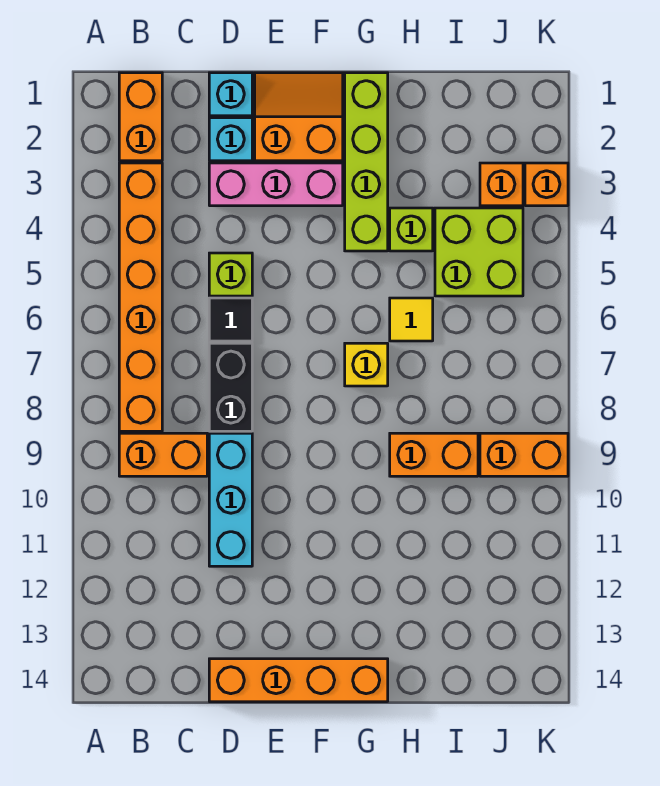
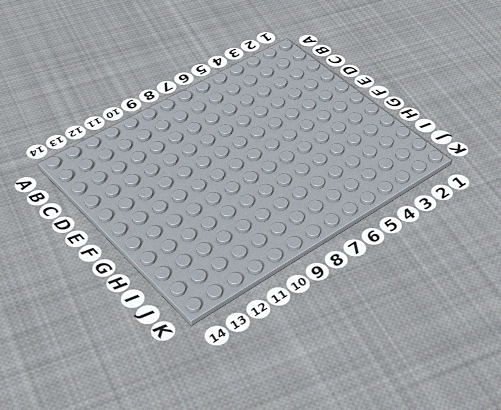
none -> orange 1x2 brick [119,73,162,161]
none -> orange 1x6 brick [119,163,162,431]
none -> orange 1x2 brick [119,433,207,476]

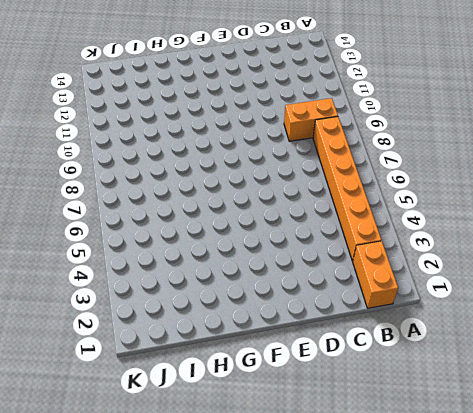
none -> cyan 1x1 brick [209,73,252,116]
none -> cyan 1x1 brick [209,118,252,161]
none -> pink 1x3 brick [209,163,343,206]

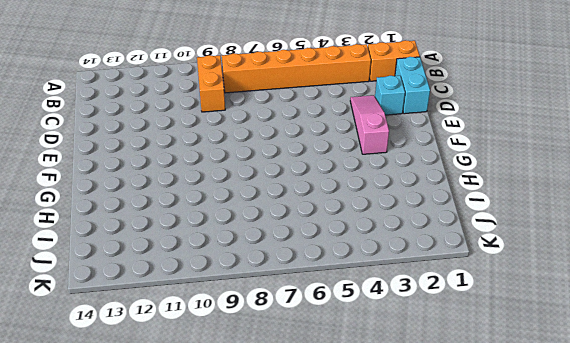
cyan 1x2 brick [395,57,430,114] -> cyan 1x1 brick [209,73,252,116]
pink 1x3 slope [350,95,389,154] -> pink 1x3 brick [209,163,343,206]
none -> lime 1x1 brick [209,253,252,296]
none -> black 1x1 tile [209,298,252,341]
none -> black 1x2 brick [209,343,252,431]

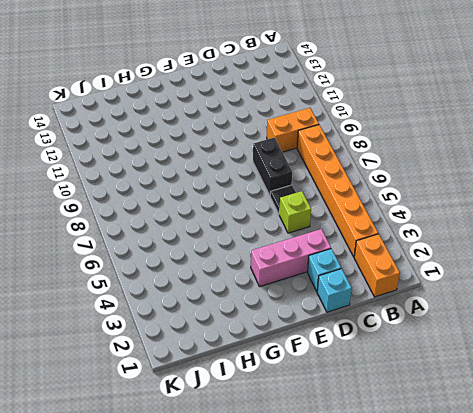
none -> cyan 1x3 brick [209,433,252,566]
none -> orange 1x4 brick [209,659,388,702]
none -> orange 2x2 slope [255,73,343,161]

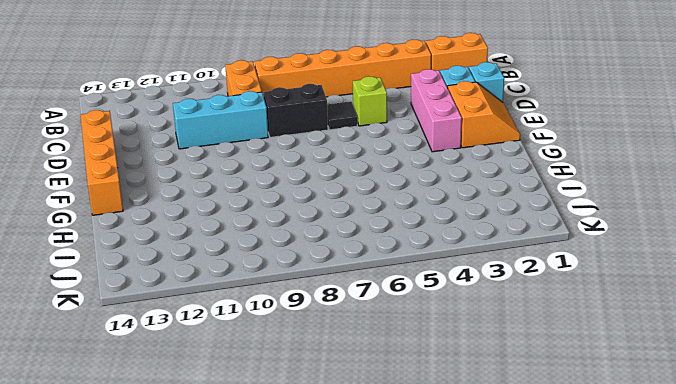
none -> lime 1x4 brick [345,73,388,251]
none -> yellow 1x1 brick [345,343,388,386]
none -> lime 1x1 brick [390,208,433,251]

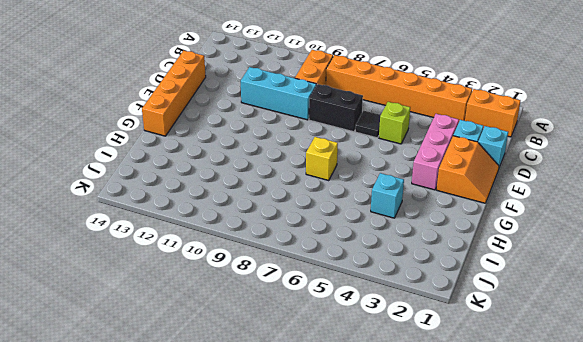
cyan 1x1 brick [371,173,404,218] -> lime 1x1 brick [390,208,433,251]
none -> lime 1x4 brick [345,73,388,251]
none -> yellow 1x1 tile [390,298,433,341]
none -> orange 1x2 brick [390,433,478,476]

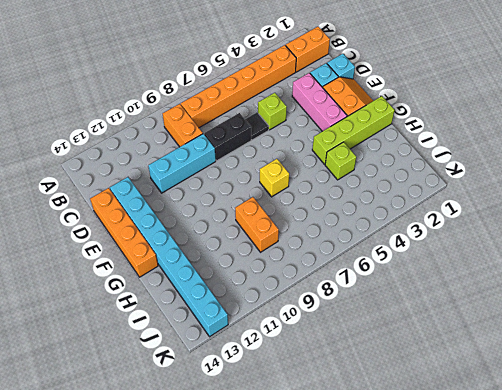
cyan 1x8 brick [110,177,228,337] -> none
none -> yellow 1x1 tile [390,298,433,341]
none -> lime 2x2 brick [435,208,523,296]
none -> orange 1x1 brick [480,163,523,206]

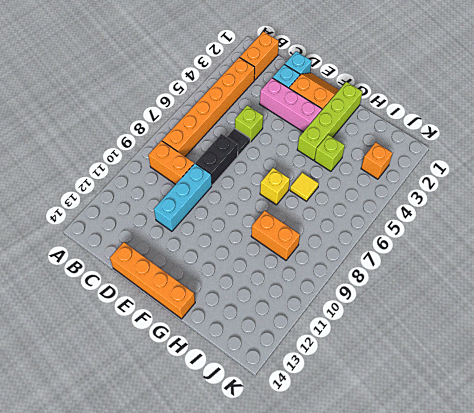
none -> lime 2x2 brick [435,208,523,296]
none -> orange 1x2 brick [480,433,568,476]
none -> orange 1x1 brick [525,163,568,206]

